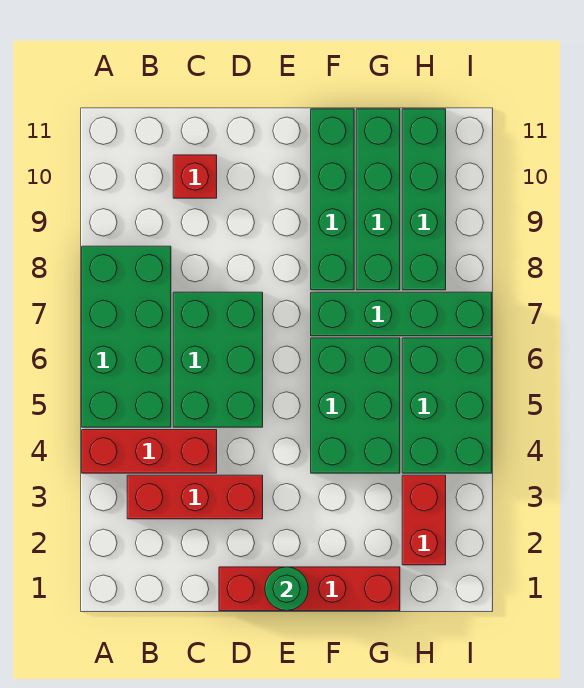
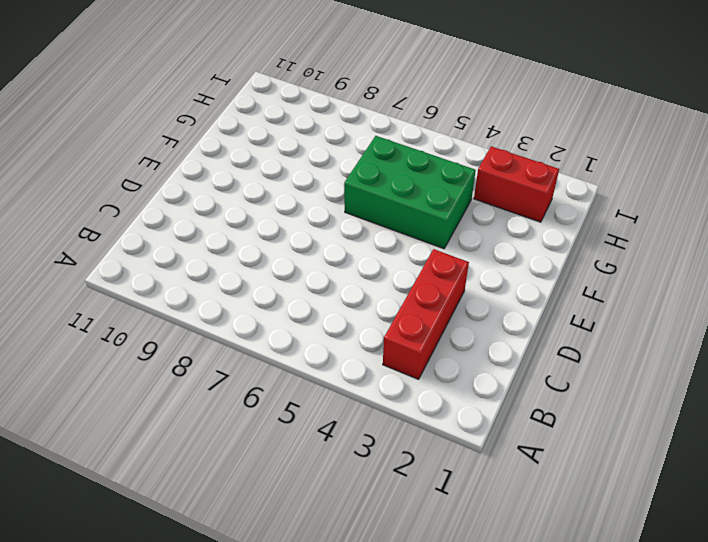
none -> red 1x3 brick [82,430,217,473]
none -> green 2x4 brick [82,246,171,427]
none -> green 2x3 brick [173,292,263,427]

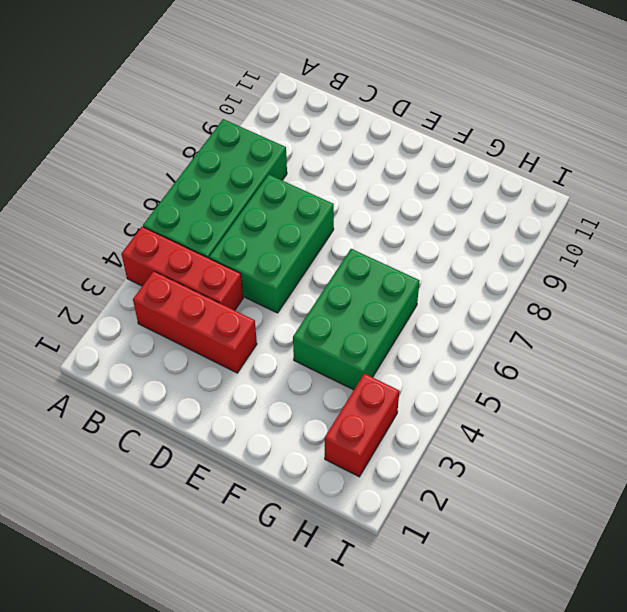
none -> red 1x1 brick [173,155,217,198]
none -> red 1x4 brick [219,567,400,611]
none -> green 1x4 brick [311,292,492,336]

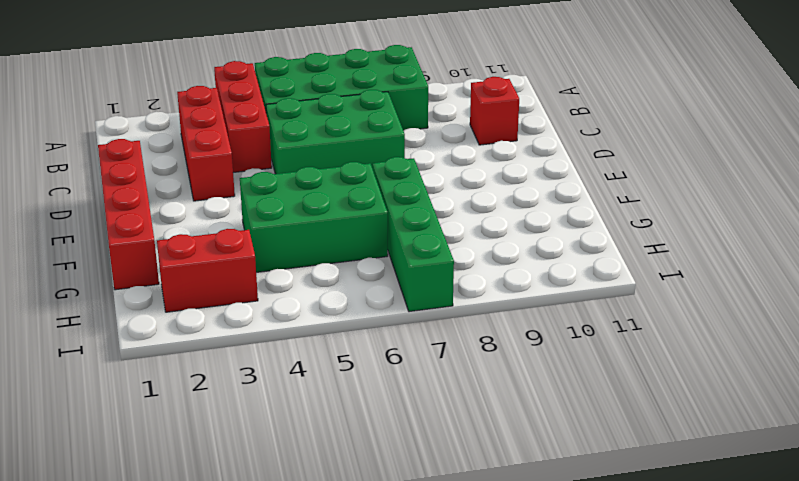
none -> green 1x4 brick [311,109,354,290]
none -> green 1x4 brick [356,109,400,290]
none -> green 2x3 brick [402,338,492,473]

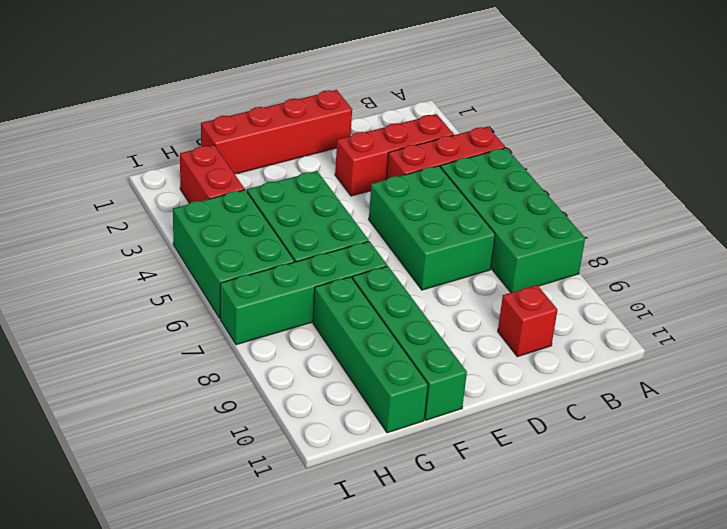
none -> green 1x4 brick [402,109,446,290]
none -> green 1x1 round brick [265,567,308,611]

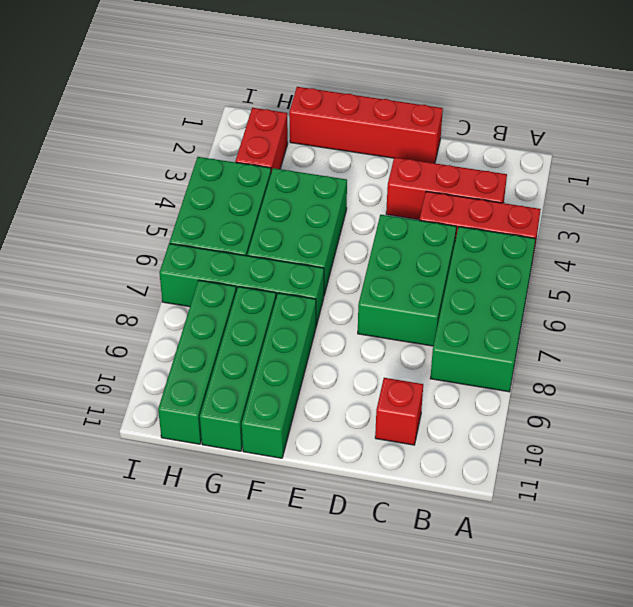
none -> green 1x1 round brick [265,567,308,611]

